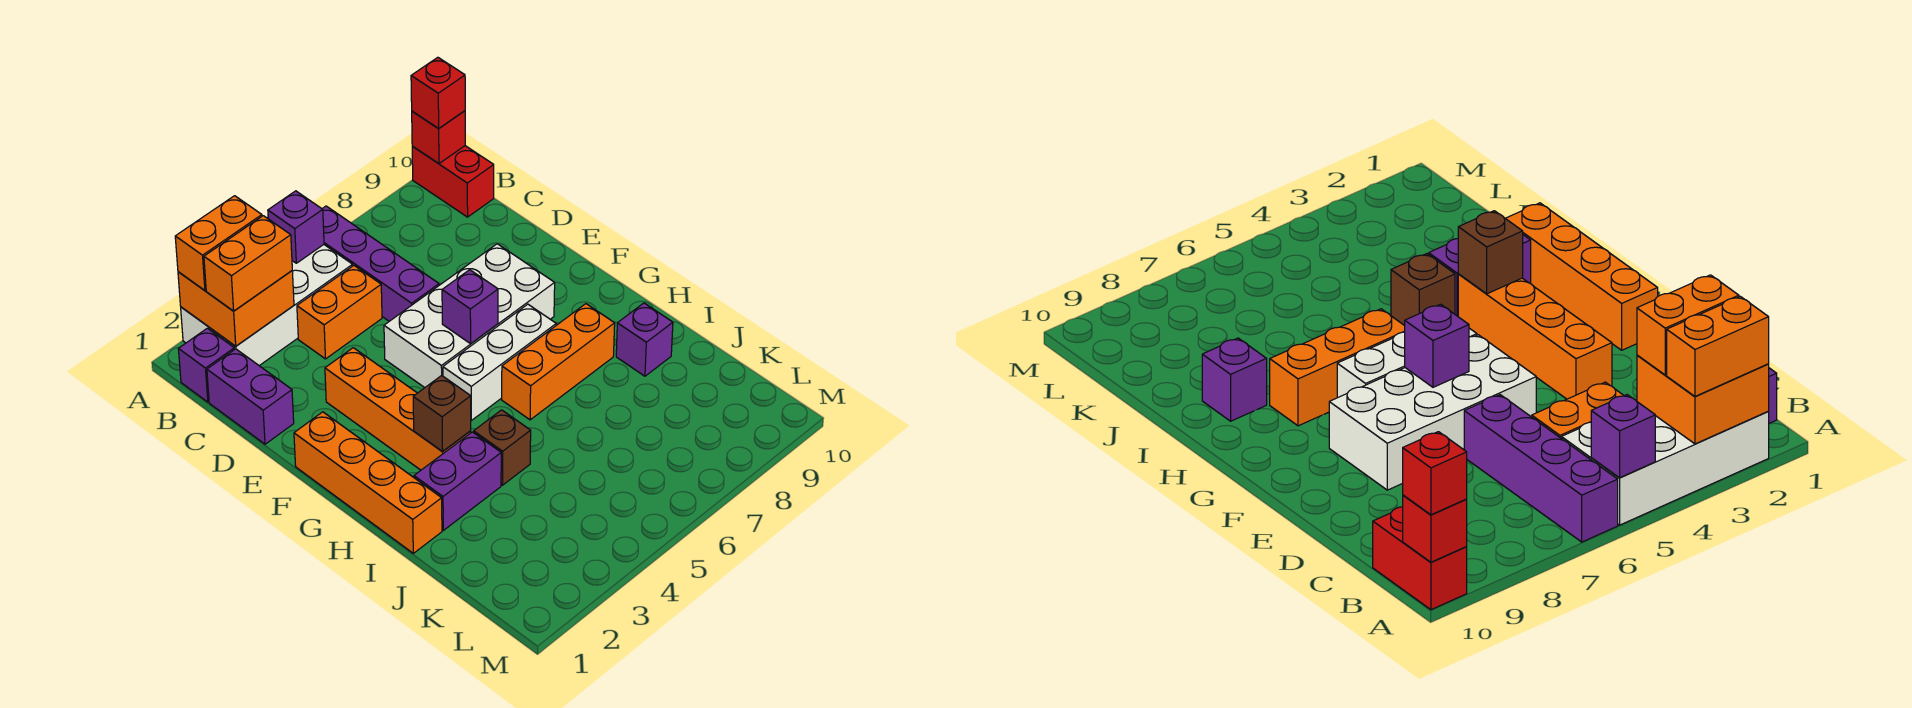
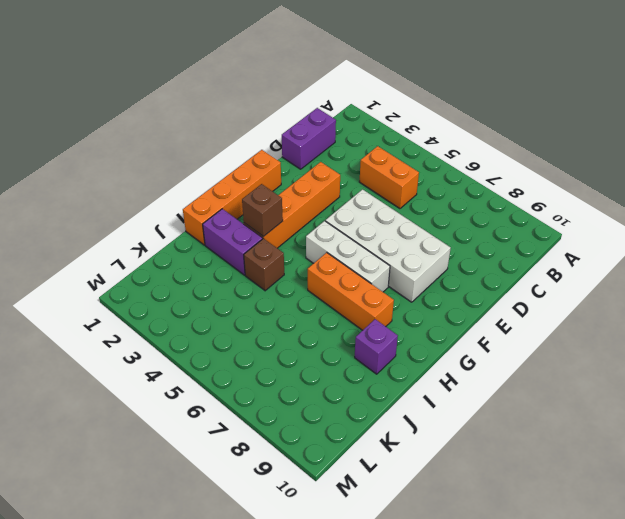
none -> white 2x4 brick [181,245,353,366]
none -> purple 1x4 brick [322,206,439,321]
none -> red 1x2 brick [412,146,494,217]

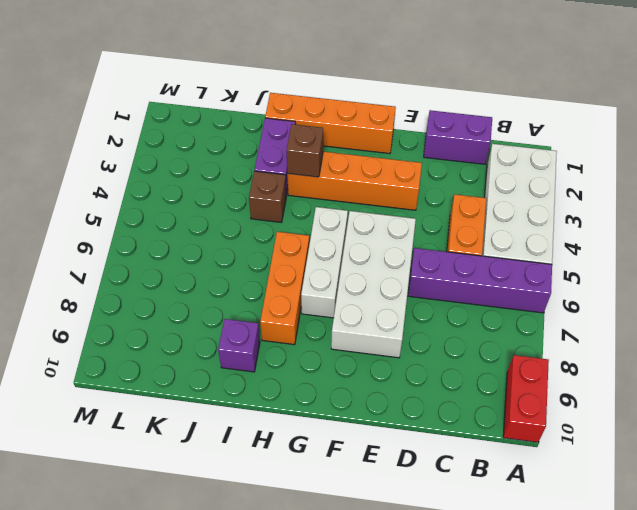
red 1x2 brick [503,355,549,442] -> red 1x2 brick turned to [412,146,494,217]
none -> purple 1x1 brick [179,328,234,402]
none -> orange 2x2 brick [178,271,294,346]
none -> purple 1x1 brick [268,191,324,263]

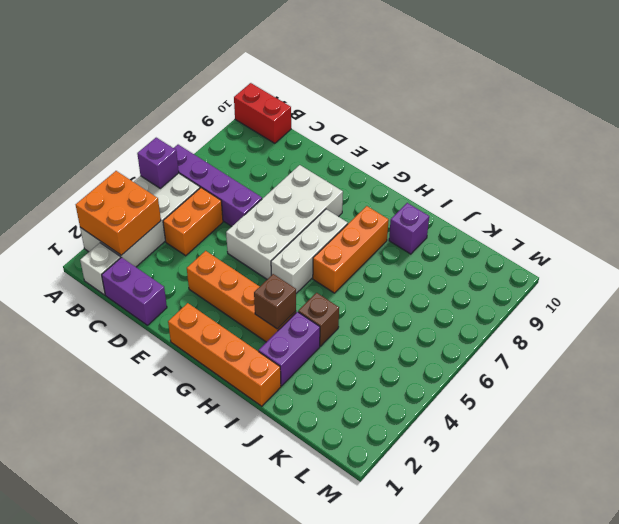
white 1x1 brick [80,243,121,295] -> purple 1x1 brick [179,328,234,402]
none -> red 1x1 brick [412,111,465,164]
none -> purple 1x1 brick [442,270,498,344]
none -> orange 1x2 brick [175,196,262,290]

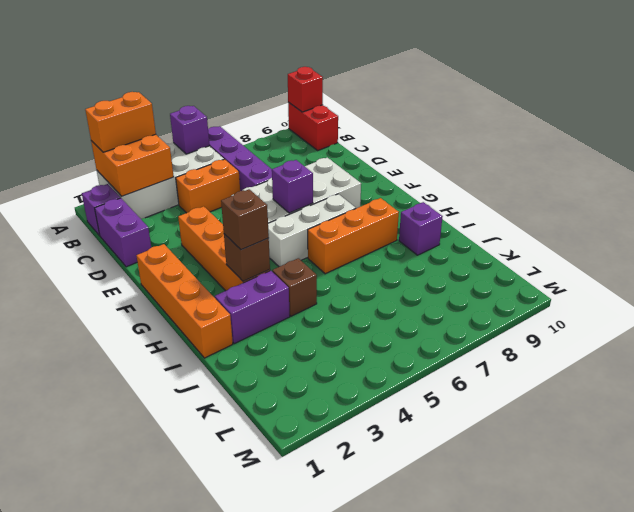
brown 1x1 brick [221,189,269,250] -> none
none -> red 1x1 brick [411,57,465,129]
none -> orange 1x2 brick [204,216,292,311]

